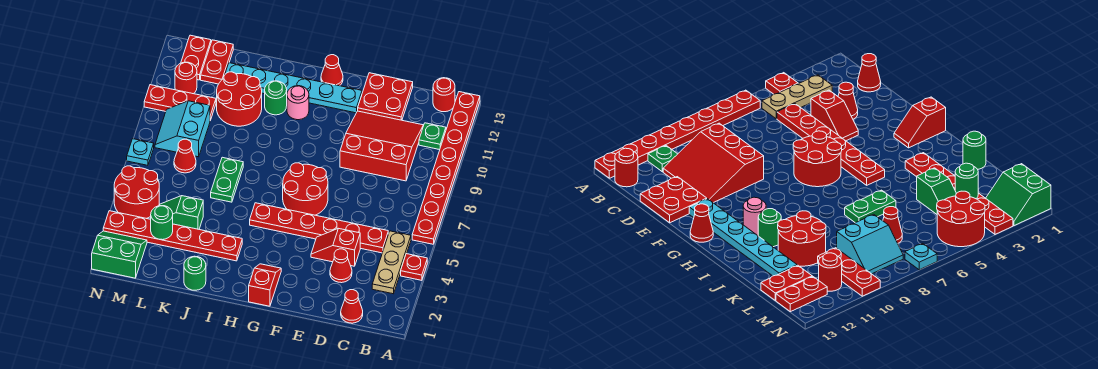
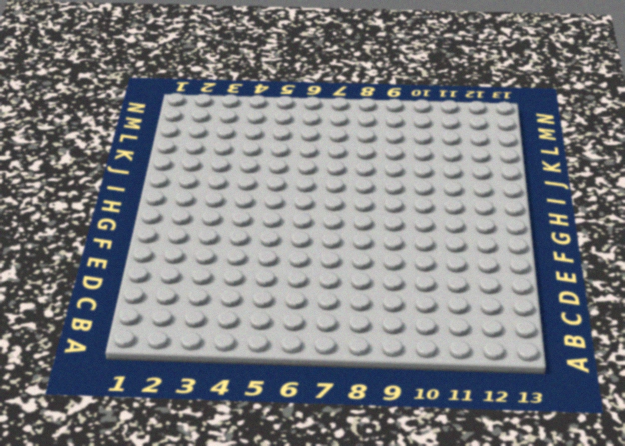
none -> red 1x1 plate [401,254,427,280]
none -> red 1x8 plate [412,92,480,244]
none -> tan 1x3 plate [372,231,411,294]
none -> green 1x1 plate [419,123,446,150]

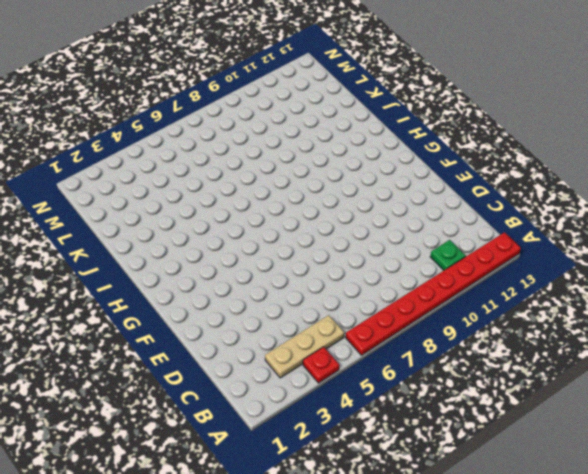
none -> red 1x1 round brick [433,78,455,112]
none -> red 1x1 cone [341,290,363,323]
none -> red 1x6 plate [250,203,388,253]
none -> red 3x3 slope [340,111,423,181]

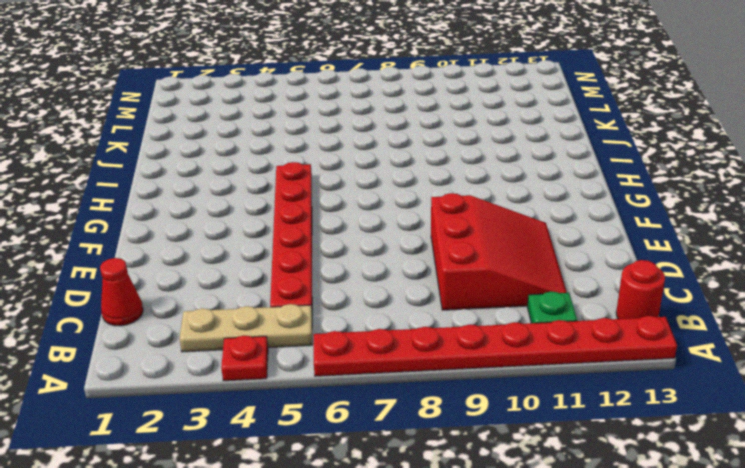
none -> red 1x1 cone [330,249,352,283]
none -> red 1x2 slope [311,229,360,266]
none -> red 2x2 plate [358,73,413,120]
none -> red 2x2 round brick [283,163,328,215]

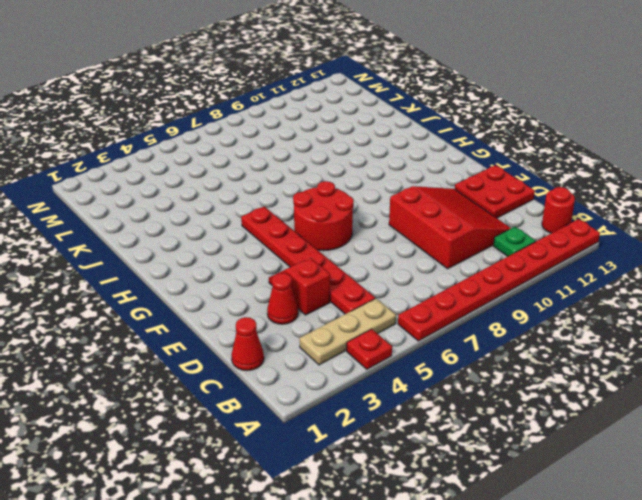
none -> cyan 1x6 plate [225,63,362,113]
none -> red 1x2 slope [249,264,281,306]
none -> red 1x1 cone [321,55,343,86]
none -> pink 1x1 round brick [287,86,309,120]

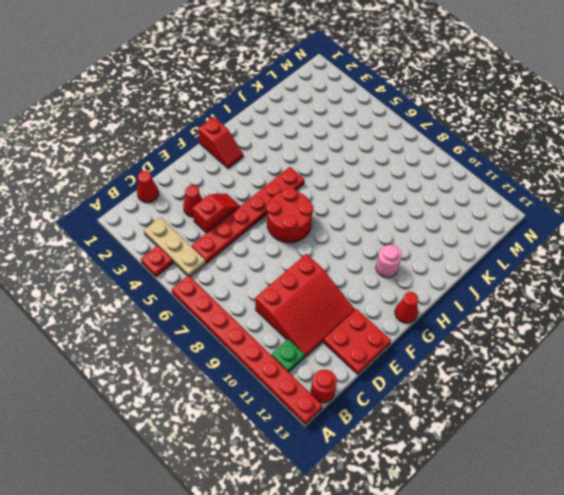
none -> cyan 1x6 plate [225,63,362,113]
none -> red 1x6 plate [103,211,242,261]
none -> green 1x1 round brick [265,81,287,115]
none -> green 1x1 round brick [184,256,206,290]

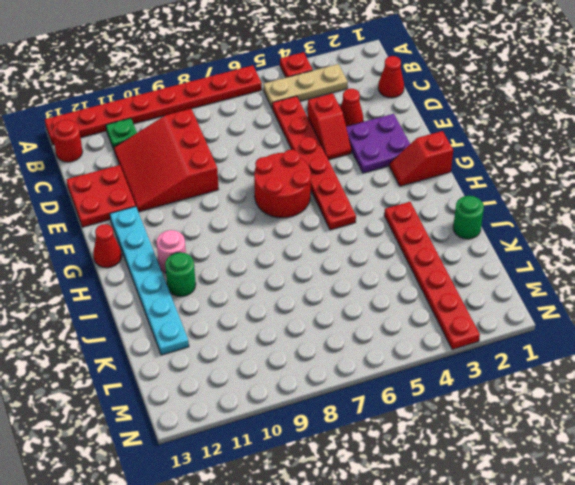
purple 2x2 plate [346,114,410,173] -> none
none -> green 1x2 plate [211,157,243,202]
none -> red 2x2 round brick [217,72,262,126]
none -> green 1x2 slope [159,196,203,229]
none -> red 1x1 cone [174,139,196,173]

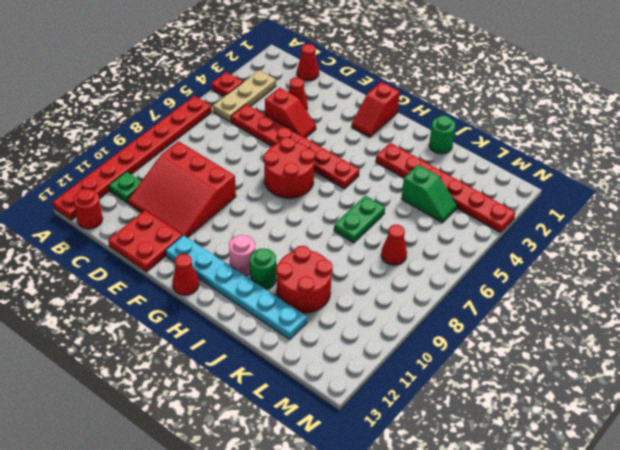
none -> cyan 2x2 slope [155,101,210,157]
none -> red 1x3 plate [144,85,216,120]
none -> red 1x2 plate [201,40,233,84]
none -> green 2x2 slope [92,231,147,278]

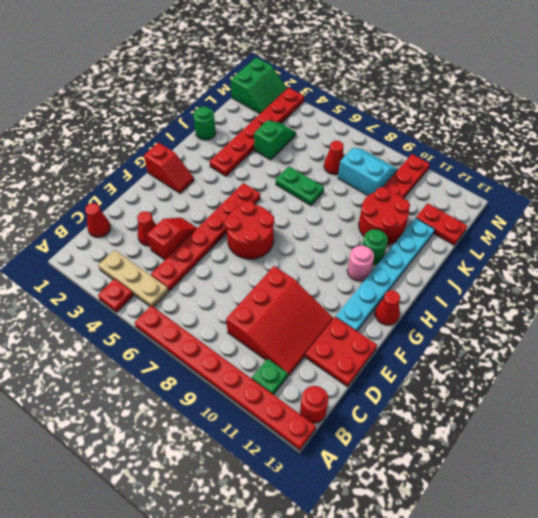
none -> red 2x2 round brick [114,166,159,219]
none -> red 1x1 round brick [175,62,197,94]
none -> red 1x2 plate [181,35,211,80]
none -> cyan 1x1 plate [127,139,154,165]

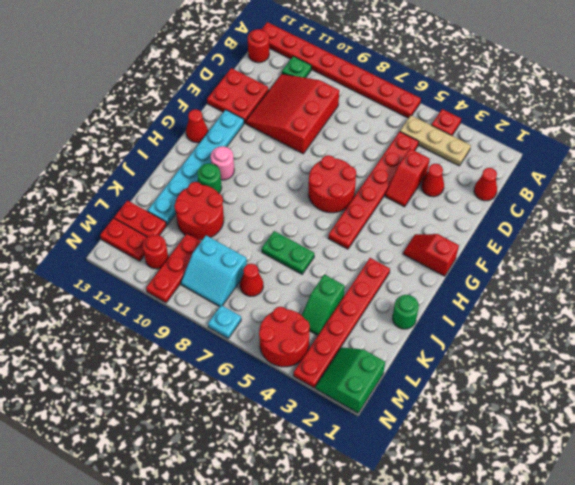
none -> green 1x1 round brick [151,206,173,240]

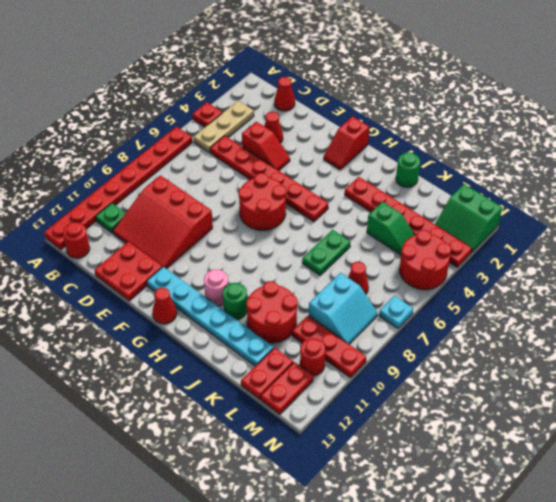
none -> green 1x1 round brick [151,206,173,240]

